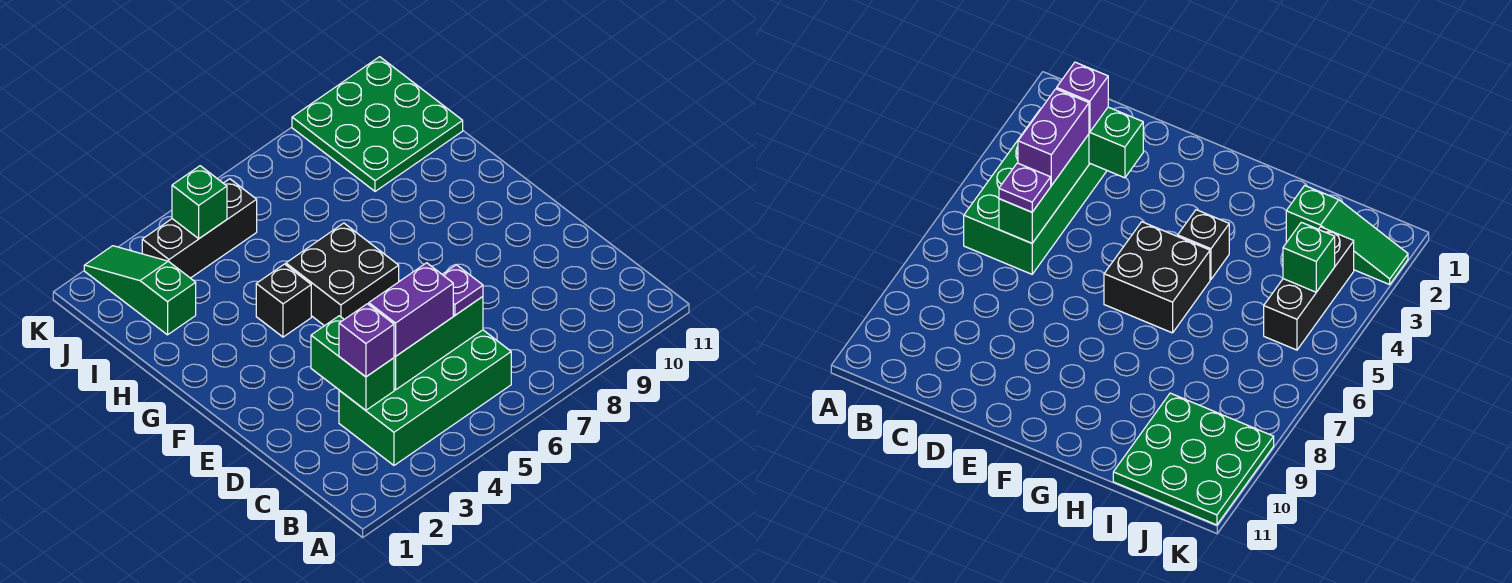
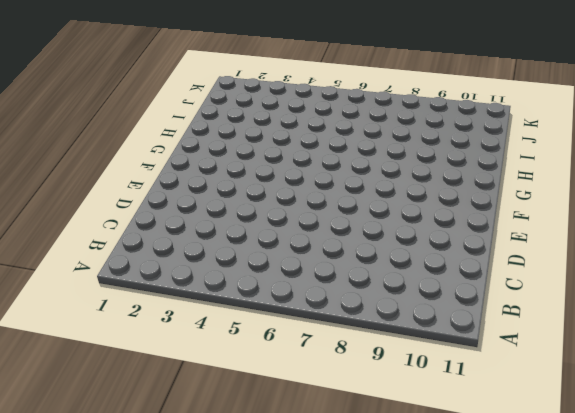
none -> green 2x4 brick [339,330,511,465]
none -> black 2x2 brick [286,223,399,326]
none -> black 1x1 brick [256,264,311,337]

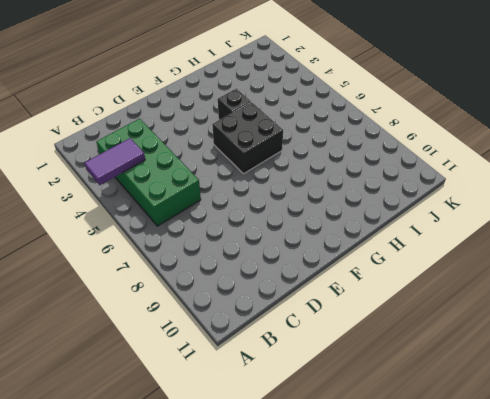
purple 1x2 tile [85,138,145,185] -> none
none -> green 1x3 slope [84,246,196,335]
none -> green 3x3 plate [292,57,463,191]
none -> black 1x3 brick [142,179,257,278]

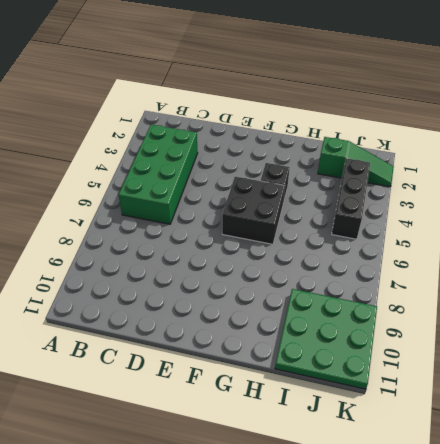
none -> green 1x2 brick [311,316,394,410]
none -> green 1x3 brick [394,297,483,390]
none -> green 1x1 brick [172,166,227,238]

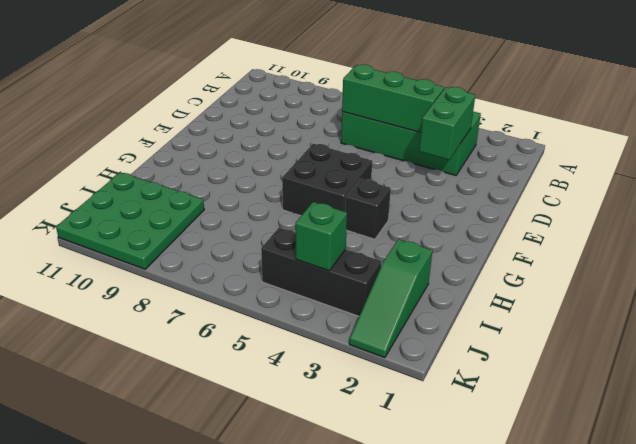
none -> purple 1x1 brick [339,304,394,377]
none -> purple 1x2 brick [369,263,453,356]
none -> purple 1x1 plate [442,265,483,315]

